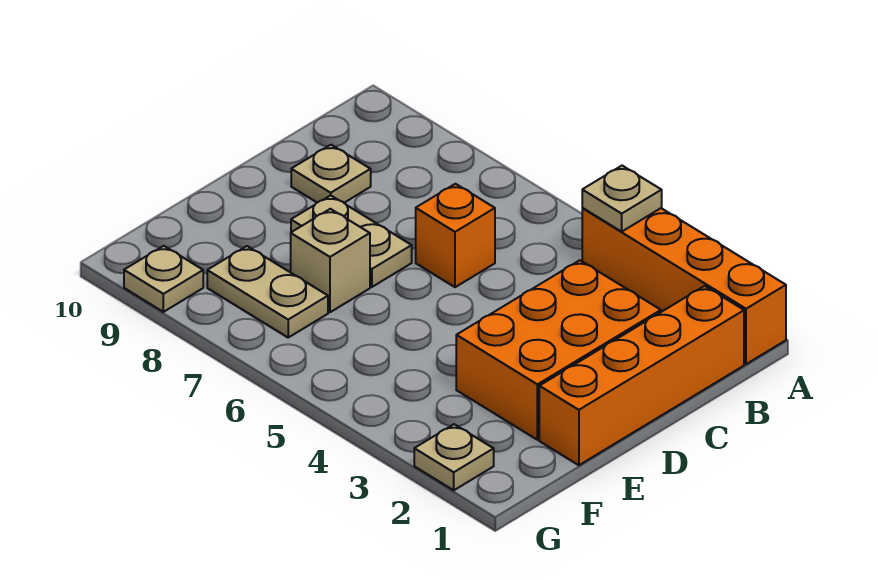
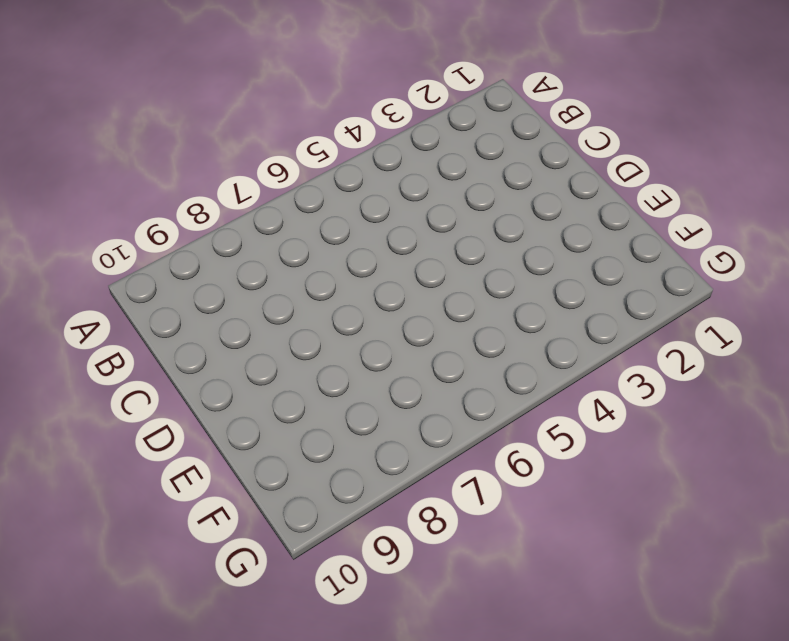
none -> orange 1x4 brick [582,208,786,364]
none -> orange 1x4 brick [539,286,744,465]

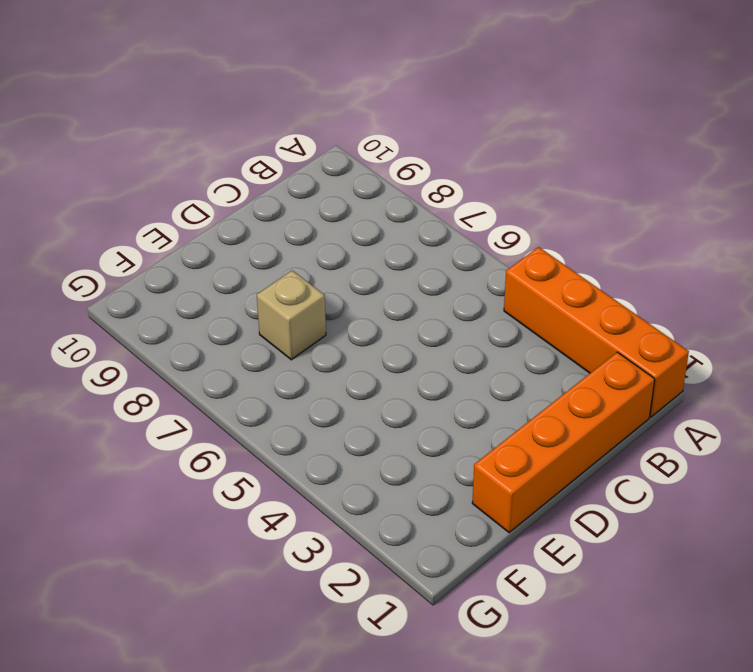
none -> orange 2x3 brick [456,260,661,440]
none -> orange 1x1 brick [416,184,495,287]

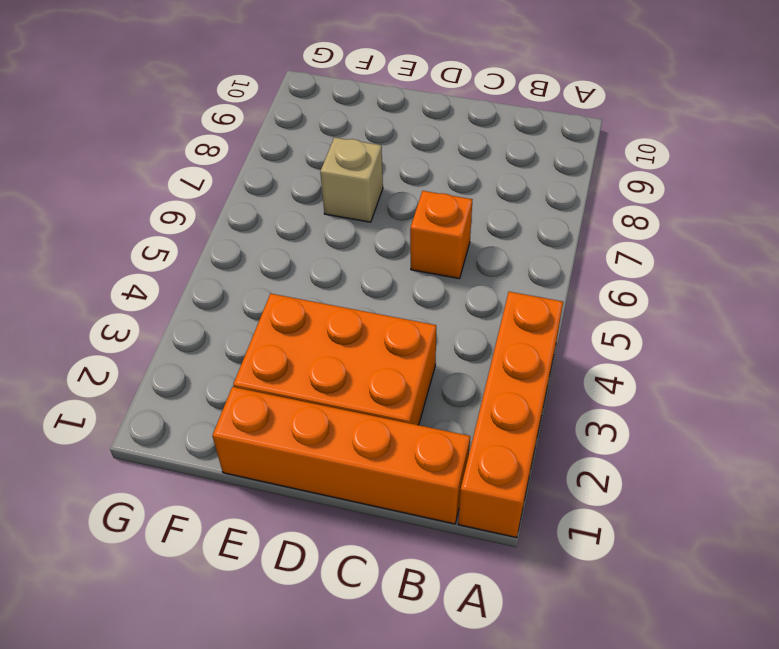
none -> tan 1x1 plate [291,145,371,203]
none -> tan 1x2 plate [291,195,412,287]

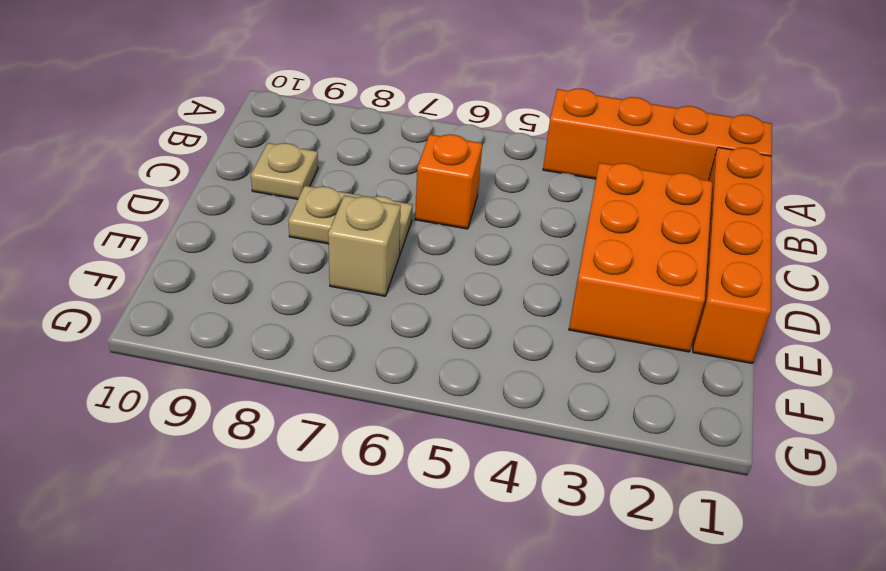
none -> tan 1x2 plate [207,246,328,337]
none -> tan 1x1 plate [414,424,494,490]

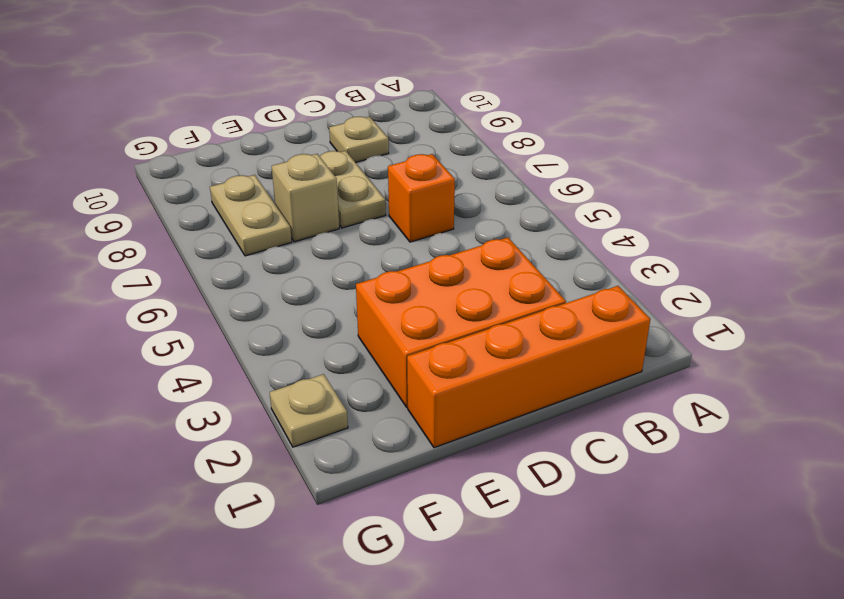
none -> orange 1x4 brick [582,208,786,364]
none -> tan 1x1 plate [124,246,203,312]

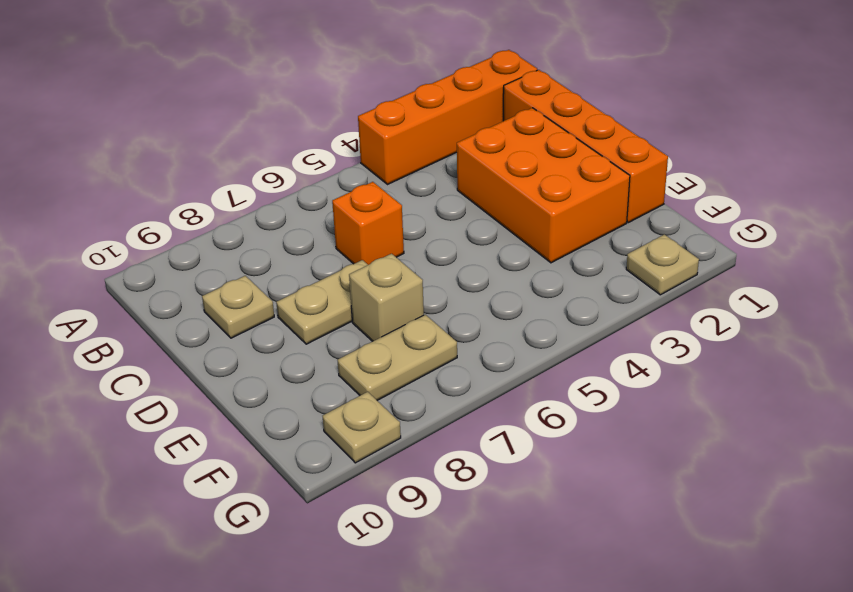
none -> tan 1x1 plate [582,166,662,232]

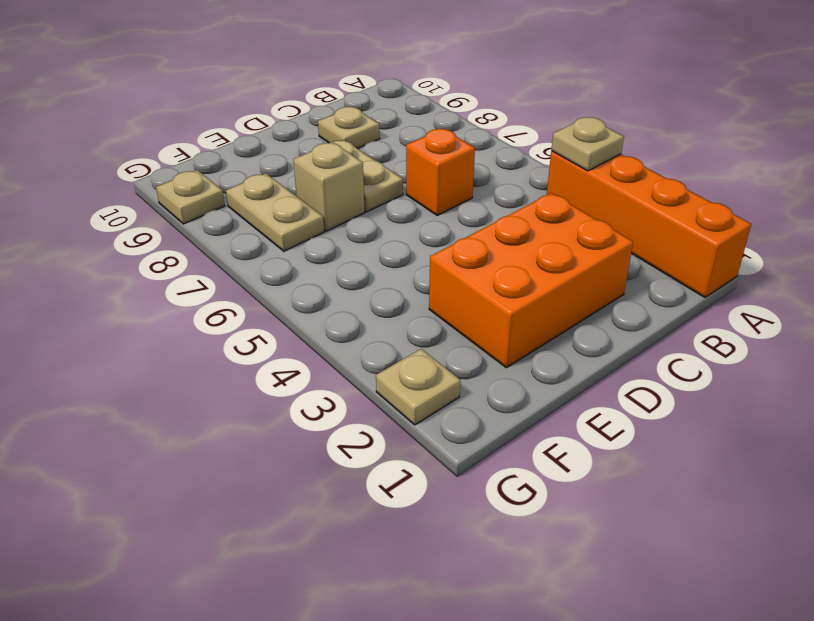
none -> orange 1x4 brick [539,286,744,465]

